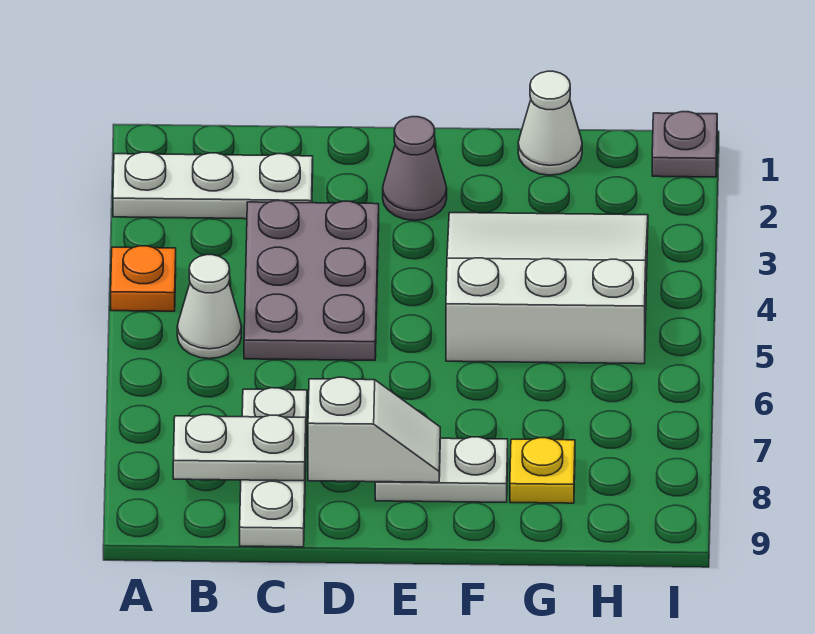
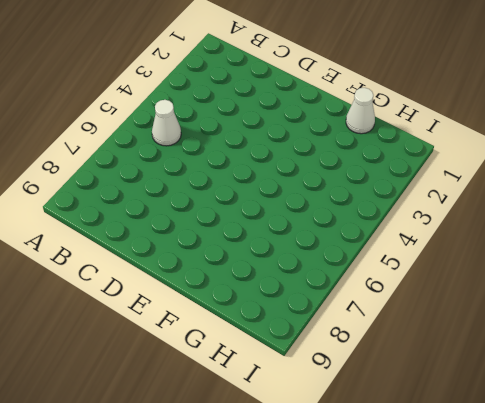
none -> white 1x3 plate [113,152,313,219]
none -> orange 1x1 plate [111,246,176,311]
none -> grey 2x3 plate [244,201,379,360]

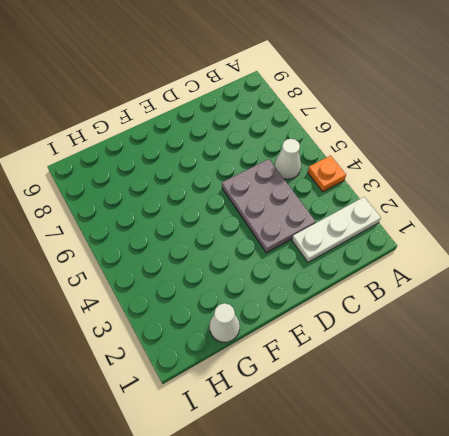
none -> white 1x3 plate [240,388,307,547]
none -> grey 1x1 cone [383,117,447,220]
none -> white 1x2 plate [375,437,508,502]

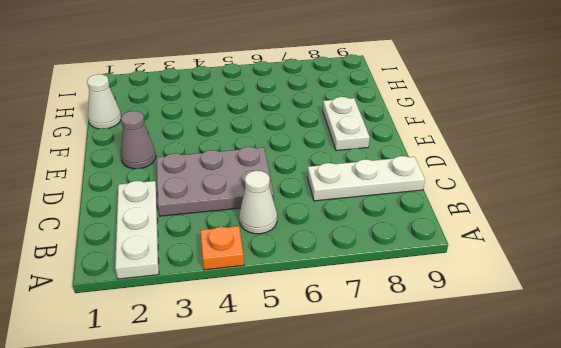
none -> white 3x3 slope [446,213,648,364]
none -> yellow 1x1 plate [510,438,575,503]
none -> grey 1x1 plate [652,112,717,177]

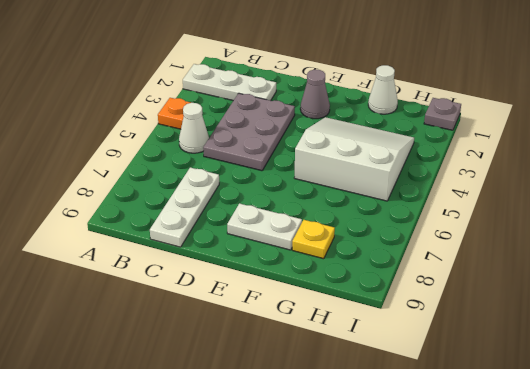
none -> white 1x2 plate [173,415,306,481]
none -> white 1x2 slope [308,377,440,482]

